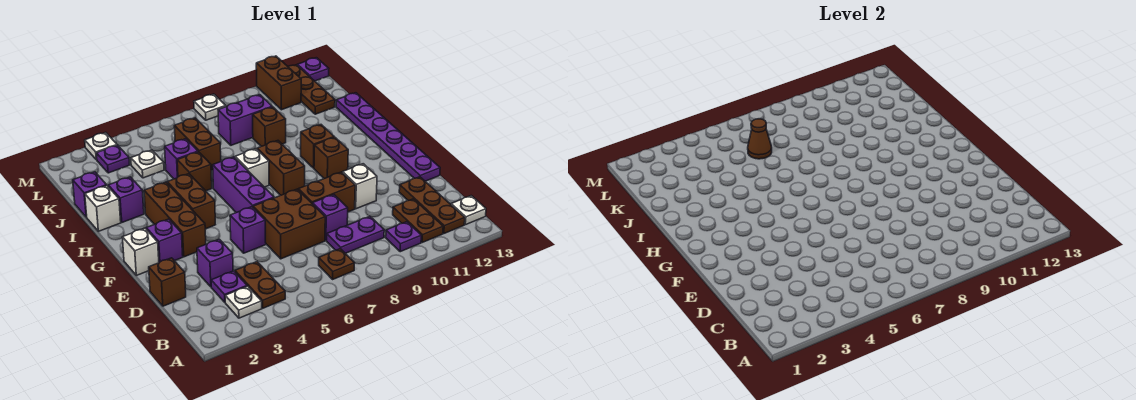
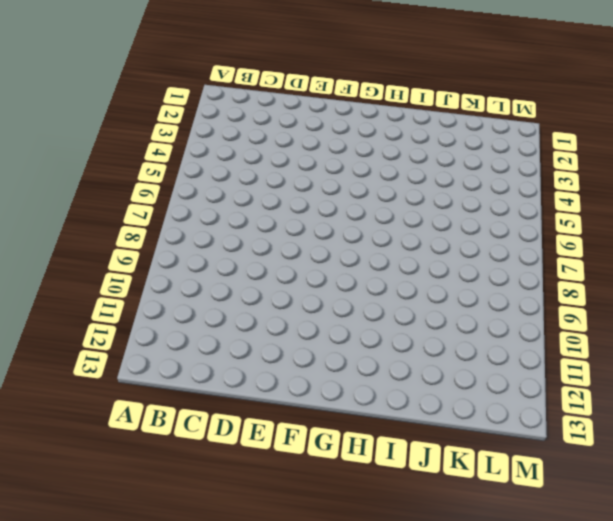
none -> white 1x1 plate [225,286,262,318]
none -> brown 1x2 plate [235,262,285,308]
none -> brown 1x1 plate [319,249,355,279]
none -> purple 1x1 plate [386,222,421,252]

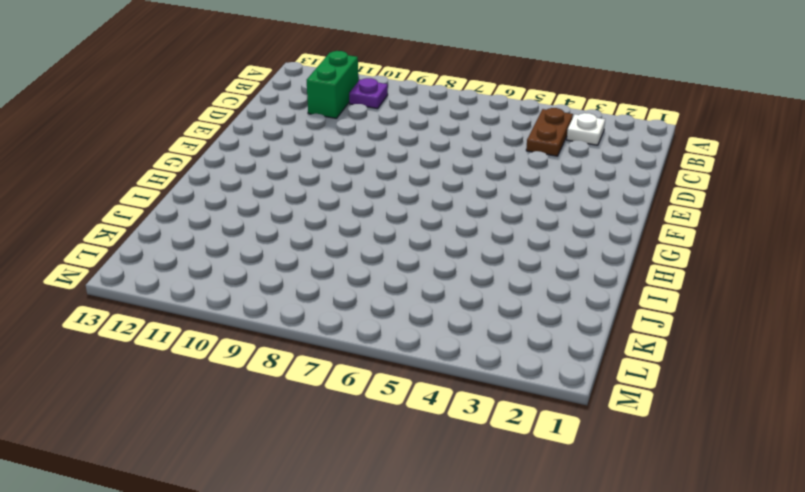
green 1x2 brick [307,51,358,119] -> brown 1x2 plate [393,199,443,243]
none -> brown 1x1 plate [319,249,355,279]
none -> brown 1x3 plate [399,177,465,233]
none -> white 1x1 plate [451,196,486,225]
none -> purple 1x1 plate [211,271,247,302]

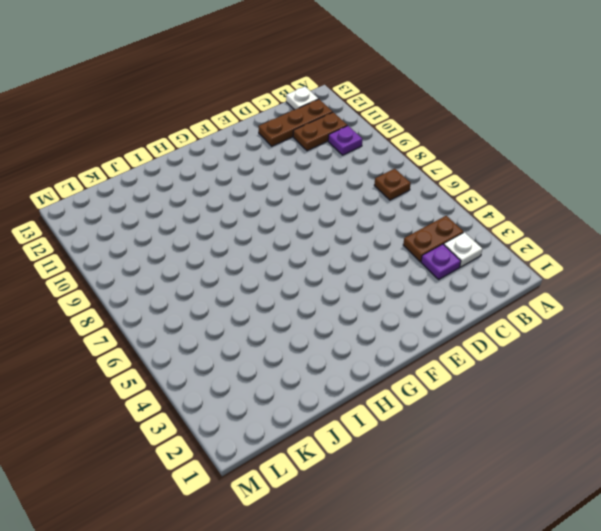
none -> purple 1x2 plate [327,216,384,253]
none -> brown 1x1 brick [149,258,186,306]
none -> purple 1x1 brick [197,239,233,287]
none -> brown 2x2 brick [253,189,325,259]

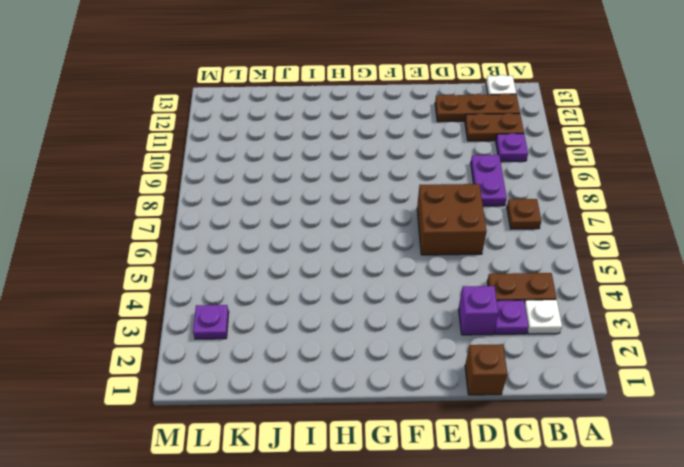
none -> purple 1x1 brick [313,194,348,241]
none -> purple 1x1 brick [230,207,266,253]
none -> brown 1x2 brick [298,172,355,212]
none -> white 1x1 brick [343,164,377,209]

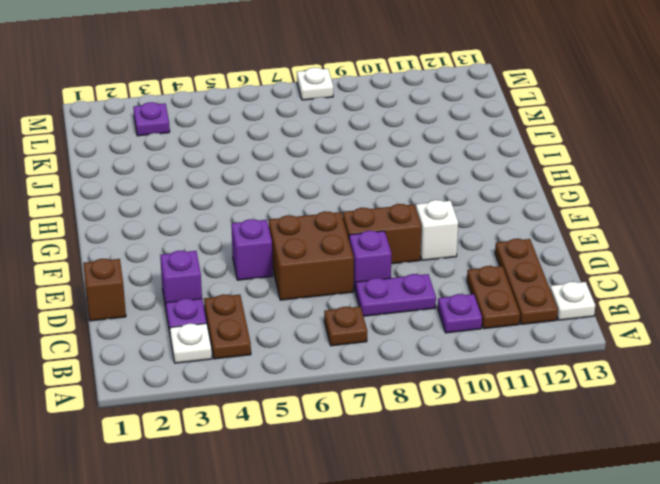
none -> purple 1x6 plate [336,93,440,181]
none -> white 1x1 brick [122,228,159,275]
none -> purple 1x1 brick [146,219,183,262]
none -> brown 1x3 brick [144,182,206,257]

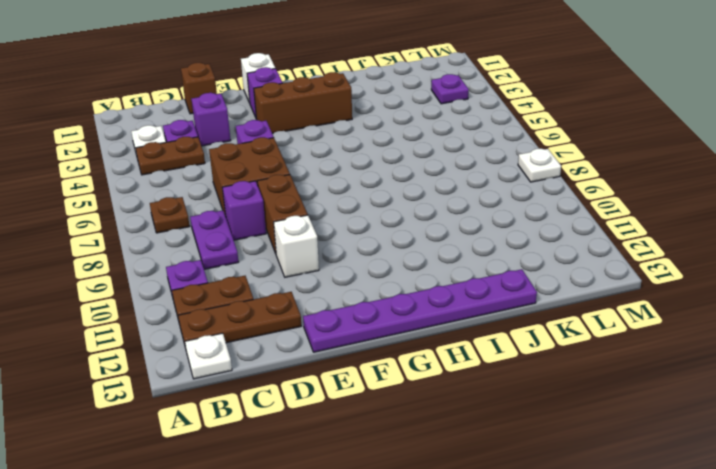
none -> purple 1x3 brick [213,157,274,213]
none -> brown 1x2 brick [167,174,215,229]
none -> brown 1x2 brick [257,141,305,195]
none -> brown 1x1 brick [314,137,348,179]

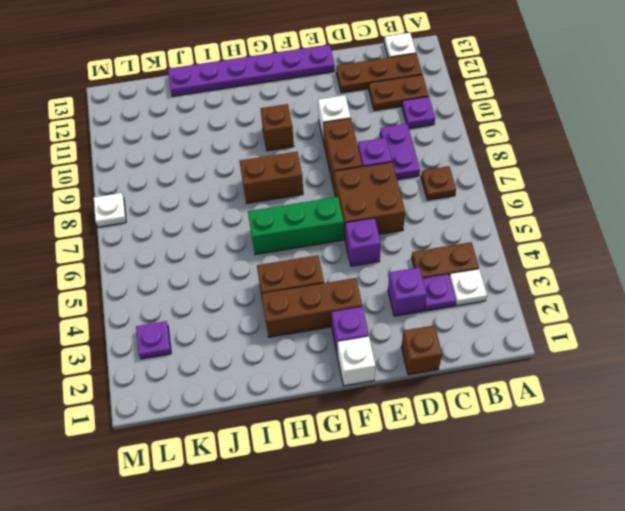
green 1x3 brick [248,197,344,255] -> purple 1x3 brick [213,157,274,213]
none -> white 1x1 brick [235,149,269,187]
none -> brown 1x1 brick [301,125,334,168]
none -> white 1x1 brick [85,186,121,231]
none -> purple 1x1 brick [108,177,144,222]

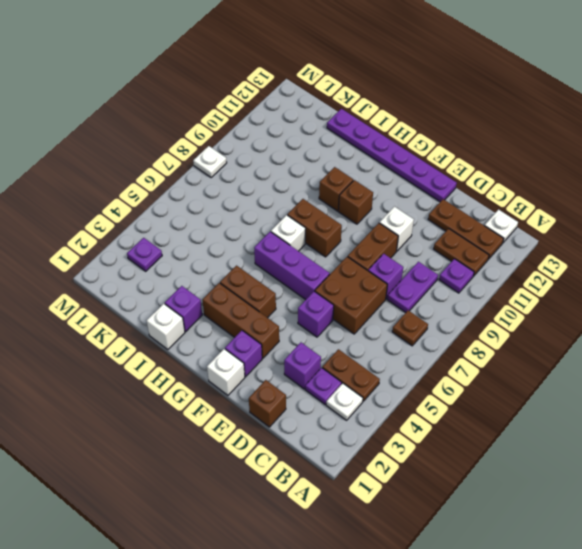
none -> brown 1x1 brick [177,152,212,191]
none -> purple 1x1 brick [73,172,107,217]
none -> purple 1x1 brick [165,139,198,179]
none -> brown 1x2 brick [174,118,221,171]

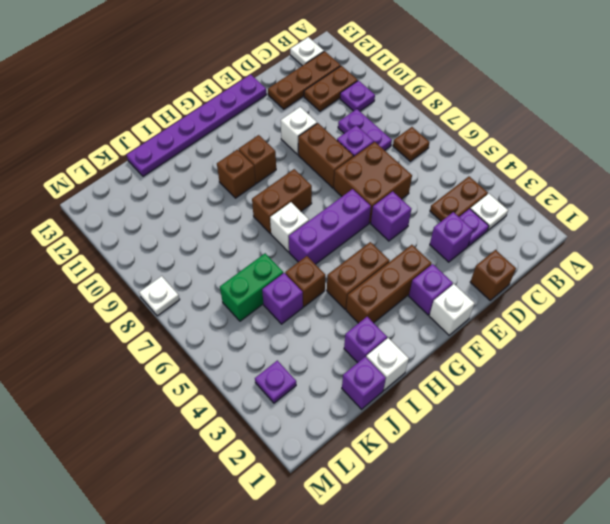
green 1x2 brick [220,253,283,321] -> brown 1x2 brick [174,118,221,171]
none -> brown 1x1 brick [253,107,286,146]
none -> white 1x1 plate [131,150,164,178]
none -> purple 1x2 brick [218,95,272,145]
none -> brown 1x3 plate [288,65,335,114]

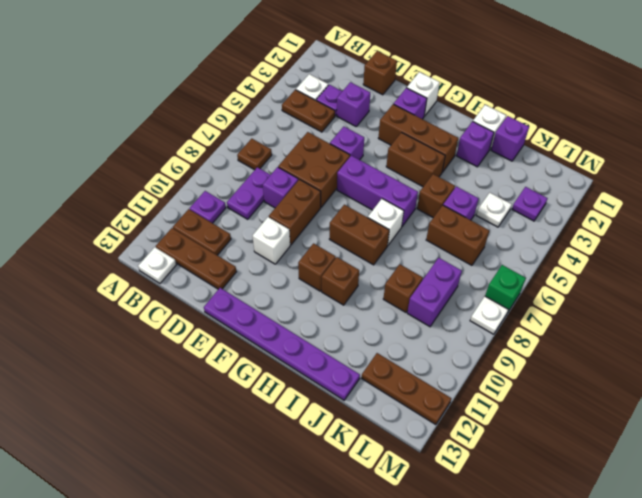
green 1x1 brick [485,265,526,311] -> none
none -> brown 1x2 brick [256,56,301,110]
none -> white 1x1 plate [85,132,117,160]
none -> purple 1x1 plate [297,58,329,81]
none -> brown 1x1 cone [748,119,772,159]

